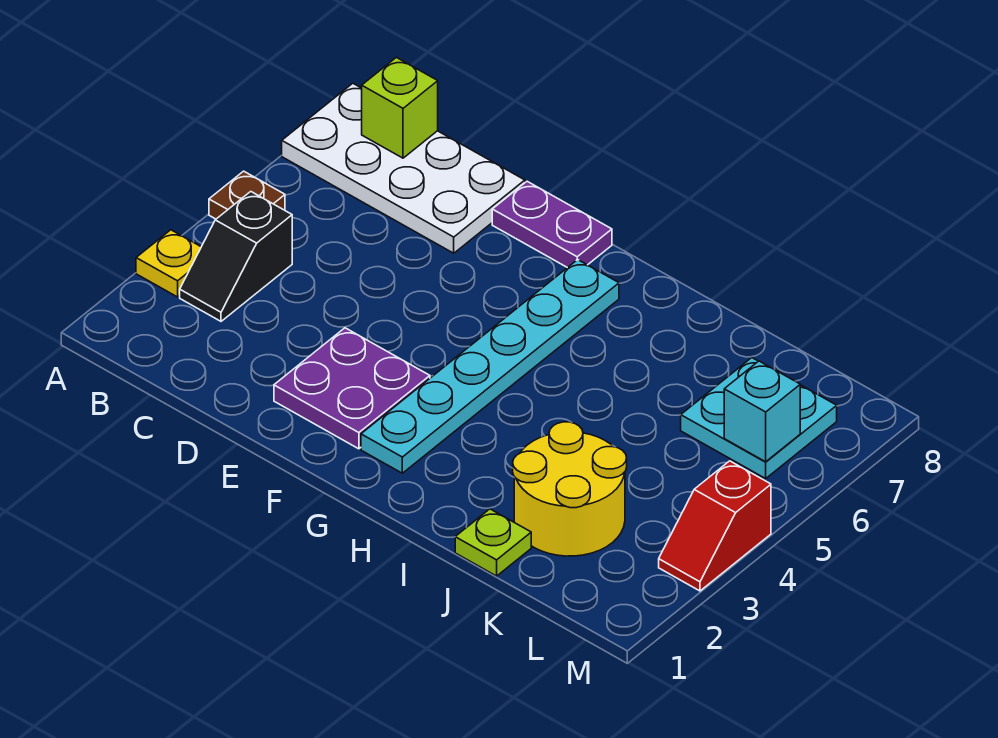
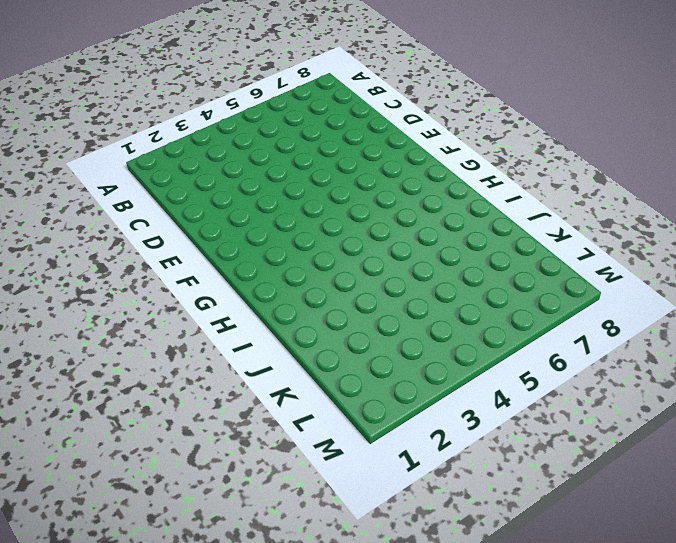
none -> yellow 1x1 plate [136,230,201,297]
none -> brown 1x1 plate [209,171,285,219]
none -> white 2x4 plate [282,83,525,253]

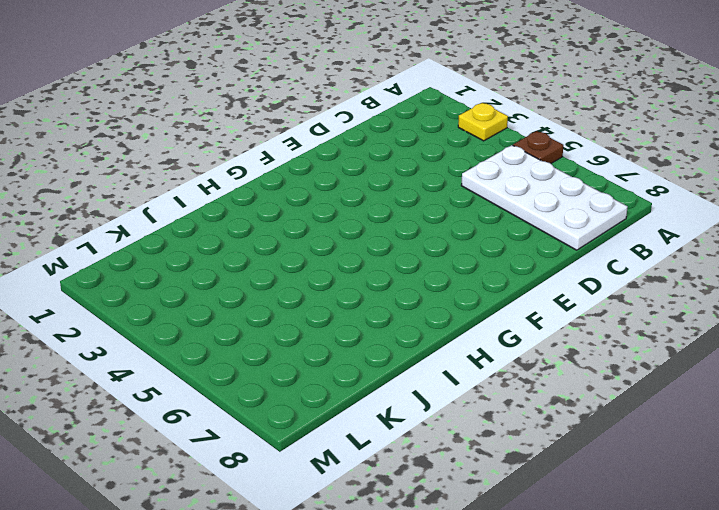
white 2x4 plate [461,145,628,250] -> white 2x4 plate turned to [282,83,525,253]
none -> black 1x2 slope [180,192,292,321]
none -> purple 2x2 plate [274,328,430,449]
none -> purple 1x2 plate [492,181,612,268]

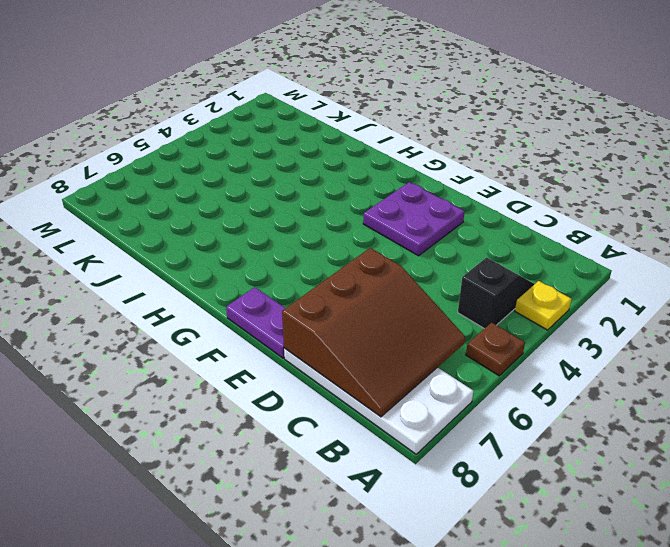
brown 3x3 slope [282,248,465,417] -> lime 1x1 brick [362,57,438,158]
none -> cyan 1x6 plate [361,260,619,473]
none -> lime 1x1 plate [455,509,531,576]
none -> yellow 2x2 round brick [513,422,627,556]

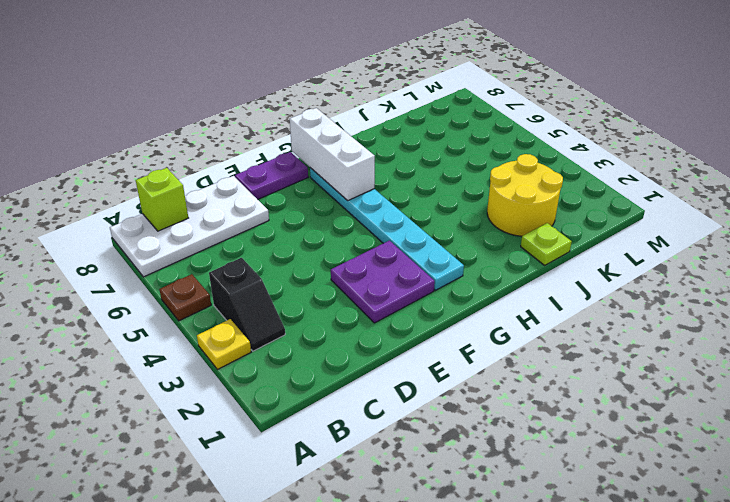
white 1x3 brick [290,108,375,201] -> none
none -> cyan 2x2 plate [681,358,837,478]
none -> red 1x2 slope [659,461,771,591]
none -> cyan 1x1 brick [724,361,800,462]

